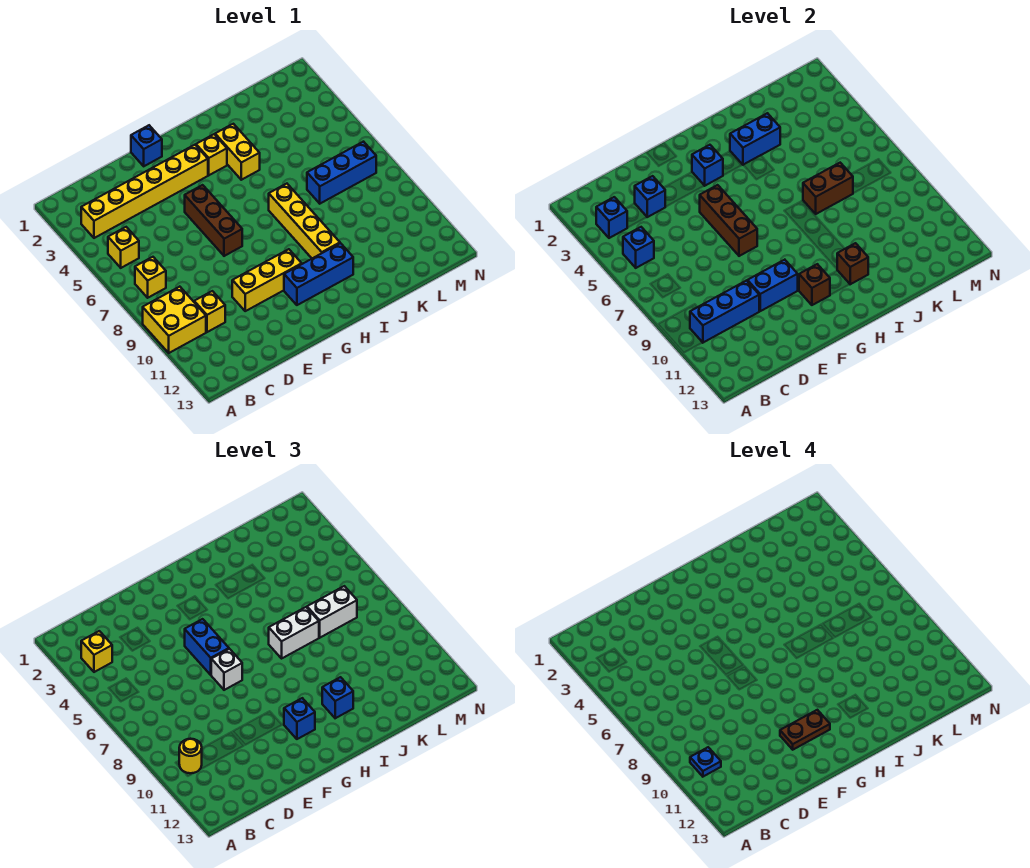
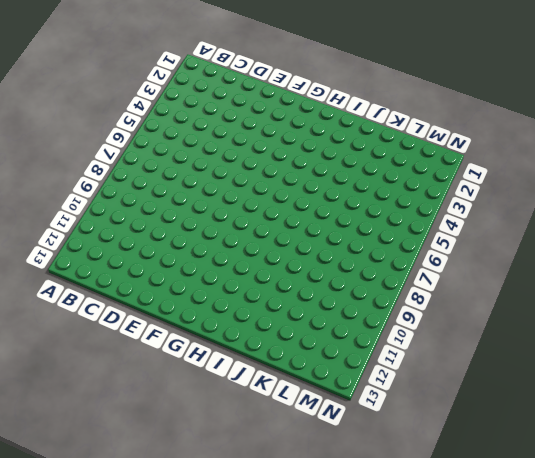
none -> yellow 2x2 brick [143,287,206,353]
none -> yellow 1x6 brick [81,145,208,238]
none -> yellow 1x1 brick [108,227,139,268]
none -> yellow 1x1 brick [135,257,166,298]

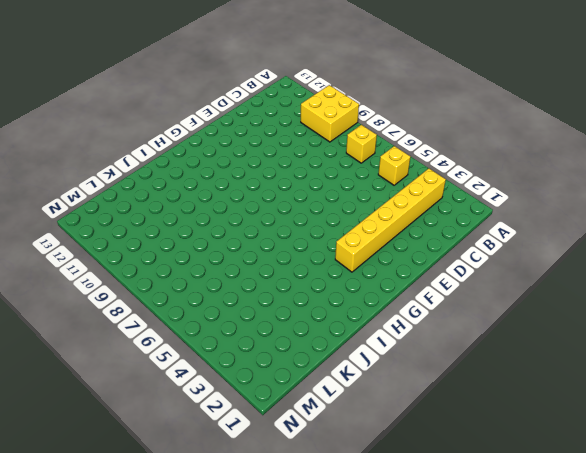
none -> yellow 1x1 brick [194,291,225,332]
none -> yellow 1x3 brick [232,249,302,311]
none -> blue 1x1 brick [131,125,162,166]
none -> brown 1x3 brick [185,185,242,256]

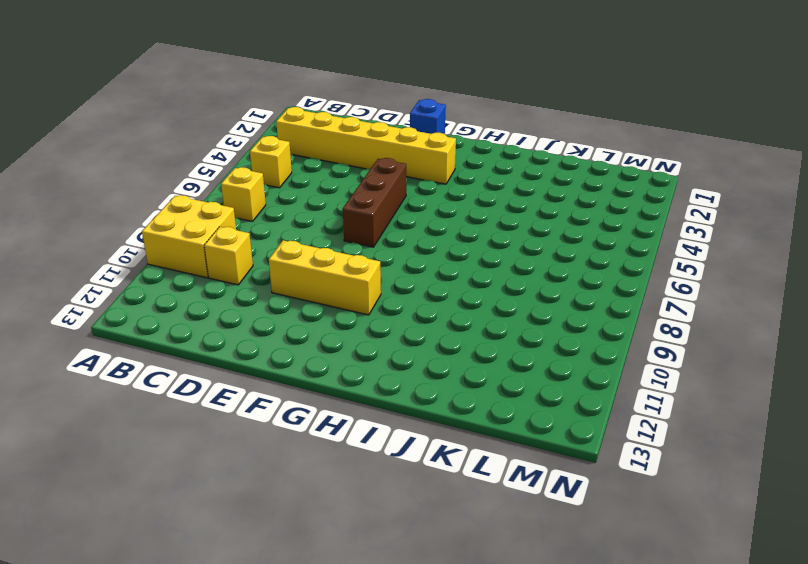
none -> blue 1x3 brick [284,243,353,305]
none -> yellow 1x1 brick [196,134,227,175]
none -> yellow 1x2 brick [215,124,260,180]
none -> yellow 1x4 brick [269,184,340,258]

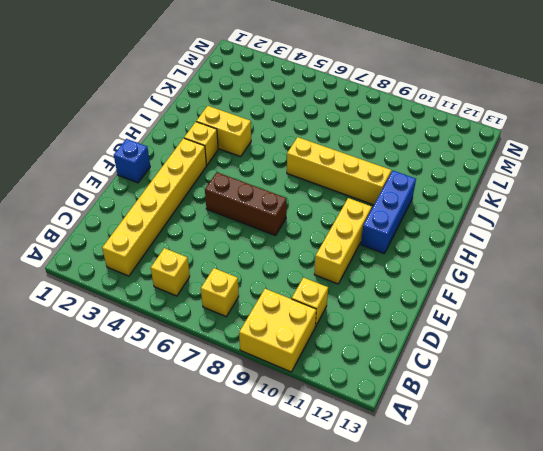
none -> blue 1x3 brick [307,142,376,204]
none -> blue 1x1 brick [596,197,627,238]
none -> blue 1x1 brick [623,227,654,268]
none -> blue 1x3 brick [690,281,759,343]

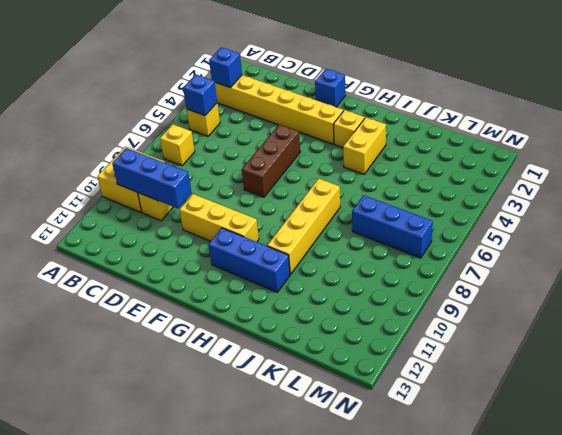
none -> blue 1x1 brick [635,176,665,217]
none -> blue 1x2 brick [747,260,798,311]
none -> brown 1x3 brick [700,185,757,256]
none -> blue 1x1 brick [692,145,723,186]

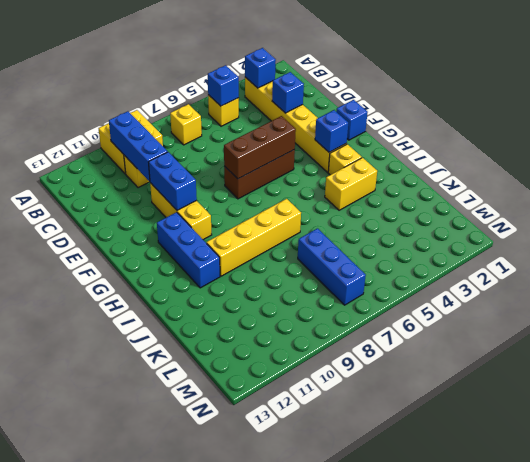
none -> brown 1x1 brick [799,264,830,305]
none -> blue 1x2 brick [730,113,780,165]
none -> brown 1x1 brick [837,243,868,284]
none -> brown 1x2 brick [803,163,853,214]

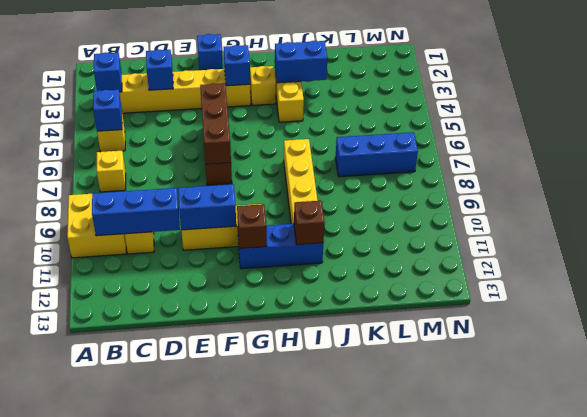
none -> brown 1x2 brick [803,163,853,214]
none -> yellow 1x1 brick [81,631,112,672]
none -> yellow 1x1 round brick [179,739,202,773]
none -> blue 1x2 brick [185,619,229,675]

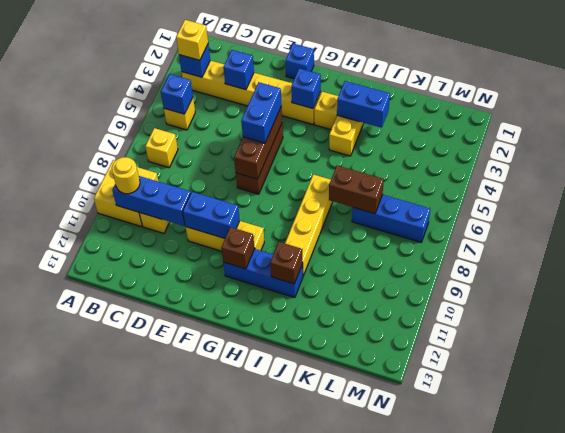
none -> white 1x1 brick [211,649,242,690]
none -> blue 1x1 brick [284,698,315,739]
none -> white 1x2 brick [269,607,319,658]
none -> blue 1x1 brick [322,677,353,718]

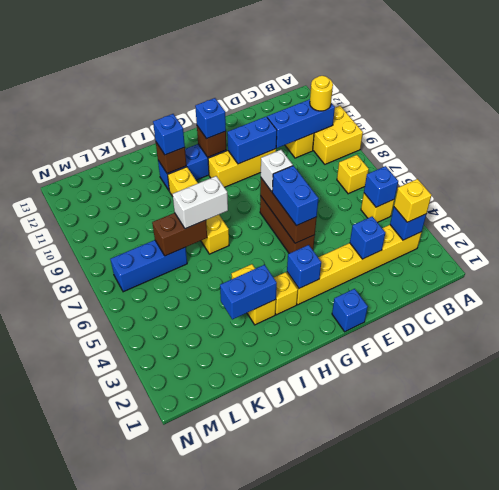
none -> white 1x2 brick [307,586,357,638]
none -> blue 1x1 plate [690,747,721,777]
none -> brown 1x2 plate [780,710,830,750]

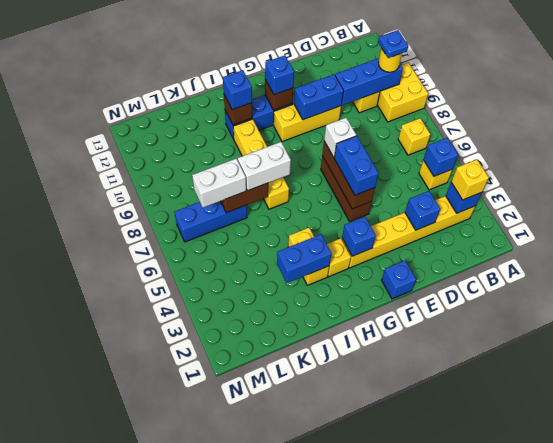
none -> brown 1x2 plate [780,710,830,750]

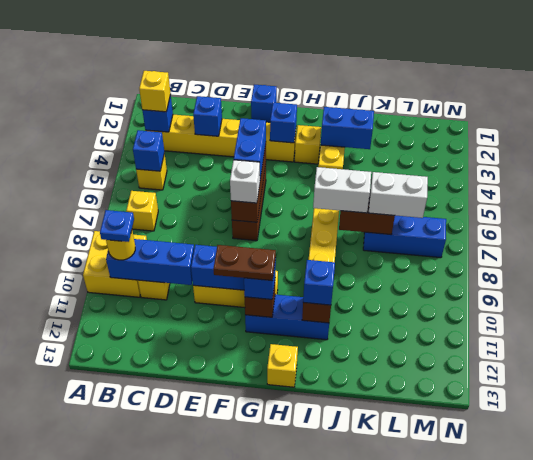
yellow 1x1 brick [267,344,298,387] -> none

